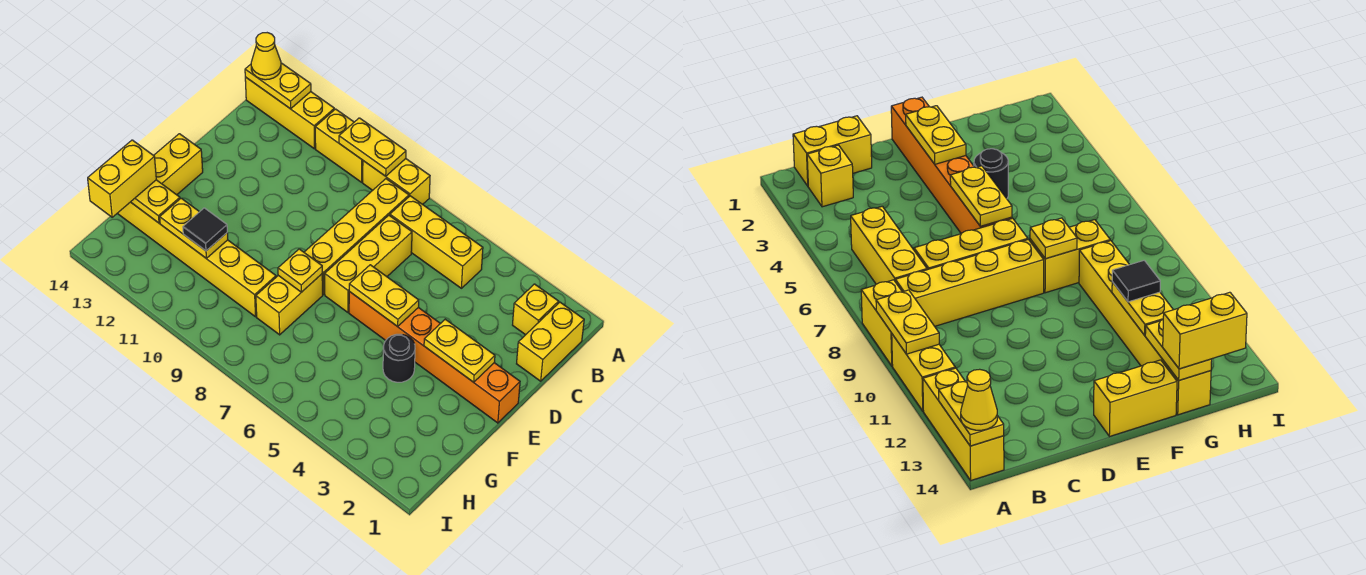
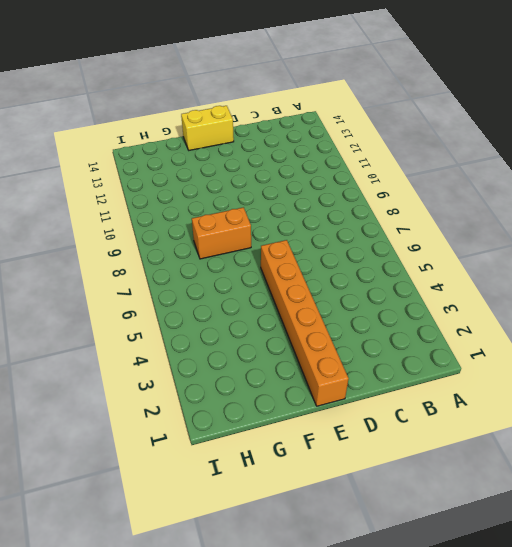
orange 1x2 brick [192,207,251,259] -> yellow 1x2 brick [256,274,323,335]
none -> yellow 1x2 brick [363,159,430,204]
none -> yellow 1x2 brick [315,109,363,182]
none -> yellow 1x3 brick [245,77,334,149]

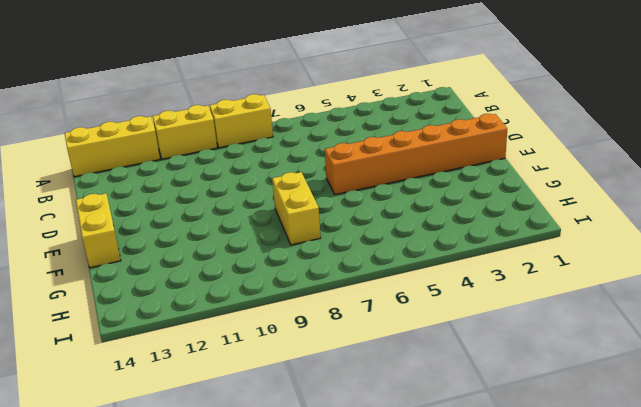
none -> yellow 1x2 brick [517,302,584,381]
none -> yellow 1x1 brick [513,284,559,335]
none -> yellow 1x3 brick [390,196,483,288]

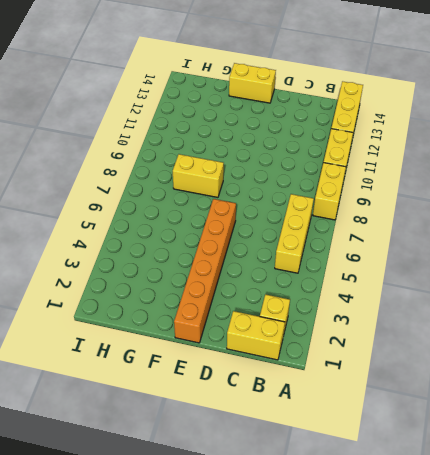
none -> yellow 1x4 brick [304,179,409,295]
none -> yellow 1x3 brick [325,215,412,312]
none -> black 1x1 round brick [383,334,415,382]

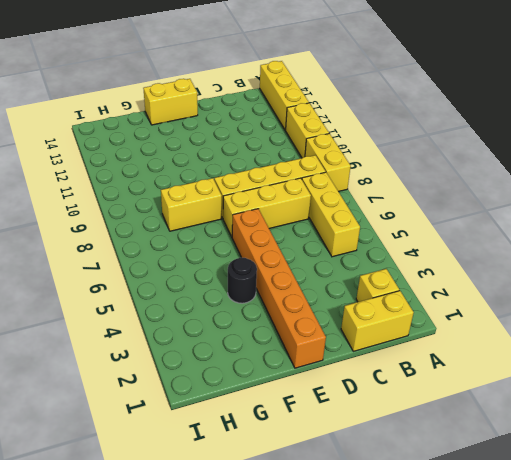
none -> yellow 1x6 brick [117,202,276,317]
none -> yellow 1x2 plate [339,118,406,176]
none -> yellow 1x2 plate [245,63,311,109]

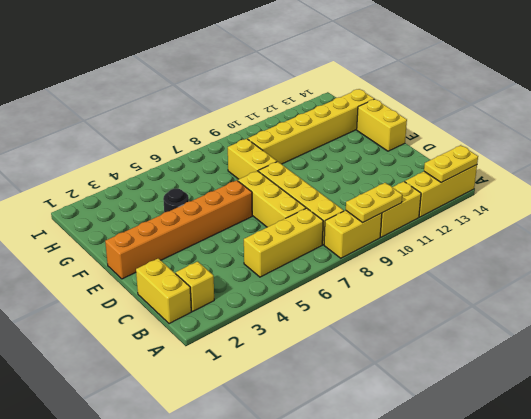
none -> yellow 1x2 plate [424,319,495,382]
none -> yellow 1x2 plate [349,265,419,327]
none -> yellow 1x1 plate [278,249,322,292]

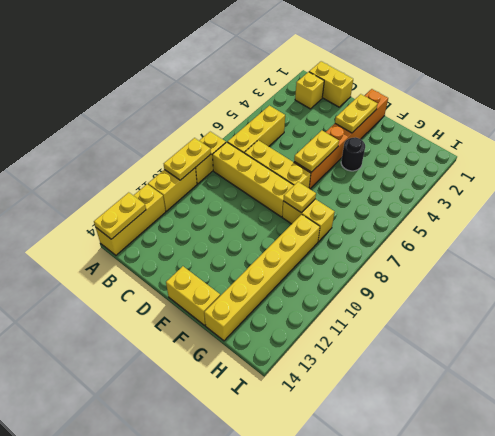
none -> yellow 1x2 plate [160,198,228,258]
none -> yellow 1x2 plate [131,180,180,223]
none -> yellow 1x1 cone [251,33,281,80]

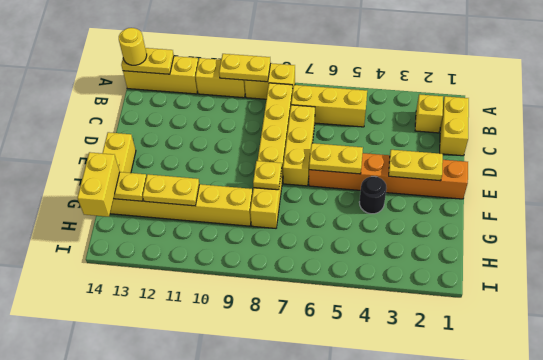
yellow 1x1 round brick [119,28,147,65] -> yellow 1x1 cone [251,33,281,80]
none -> black 1x1 tile [183,208,227,251]

